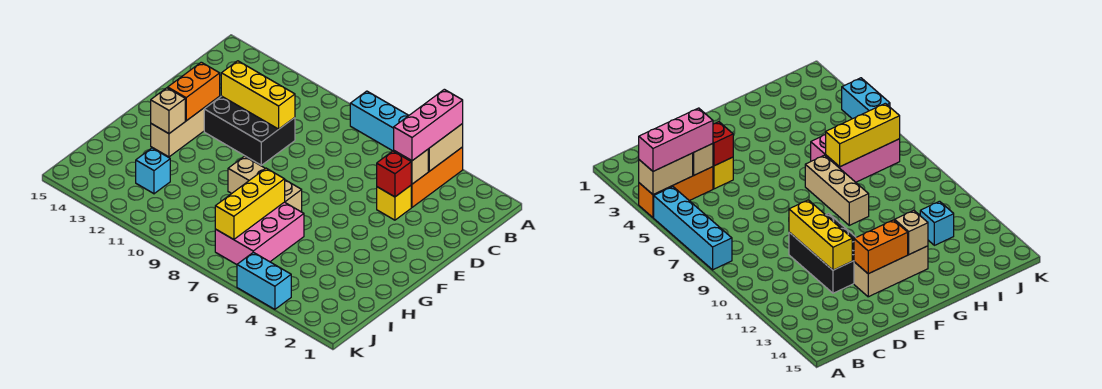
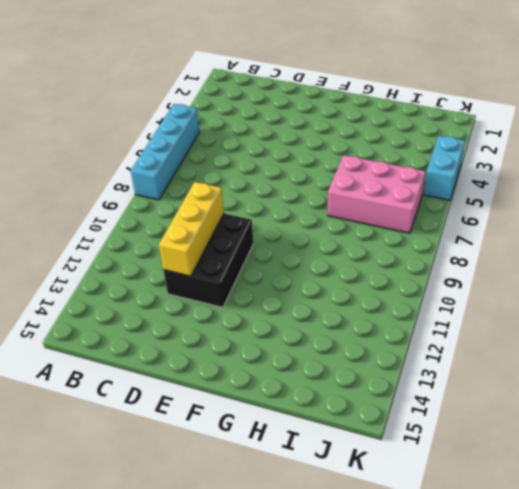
none -> orange 1x3 brick [411,147,463,207]
none -> yellow 1x1 brick [377,186,411,220]
none -> tan 1x3 brick [151,96,220,157]

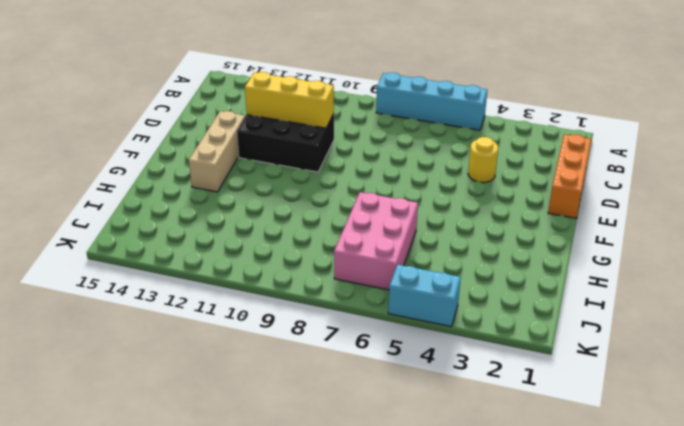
orange 1x3 brick [548,134,591,218] -> orange 1x3 brick moved to [411,147,463,207]
yellow 1x1 round brick [468,137,498,183] -> yellow 1x1 brick [377,186,411,220]
none -> tan 1x3 brick [228,156,302,212]
none -> cyan 1x1 brick [136,148,170,194]
none -> tan 1x2 brick [428,124,463,171]

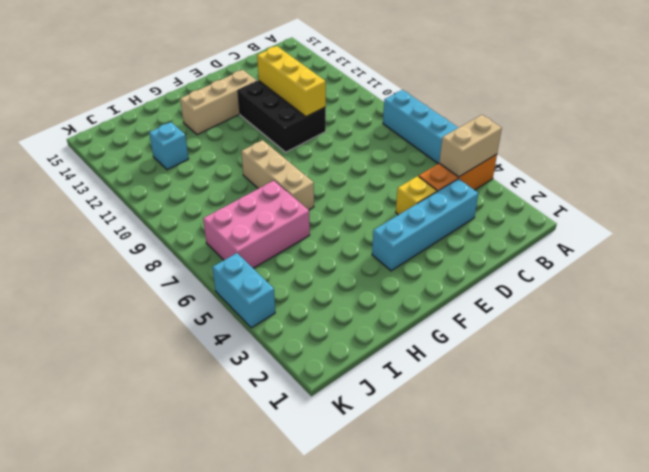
cyan 1x4 brick [372,179,478,271] -> none
none -> tan 1x1 brick [394,150,428,184]
none -> red 1x1 brick [377,151,411,197]
none -> orange 1x2 brick [168,62,220,121]

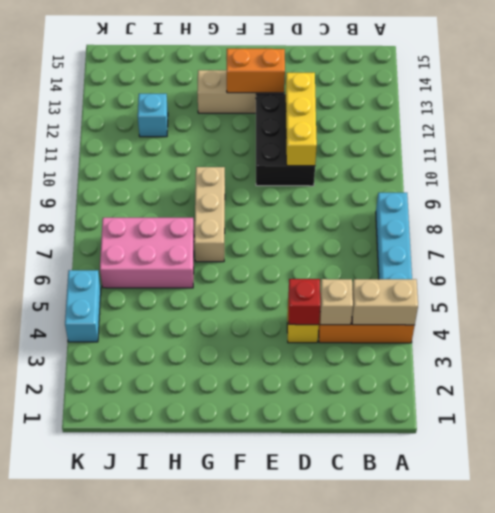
none -> tan 1x1 brick [151,88,185,134]
none -> yellow 1x3 brick [215,168,285,240]
none -> pink 1x3 brick [394,89,463,161]

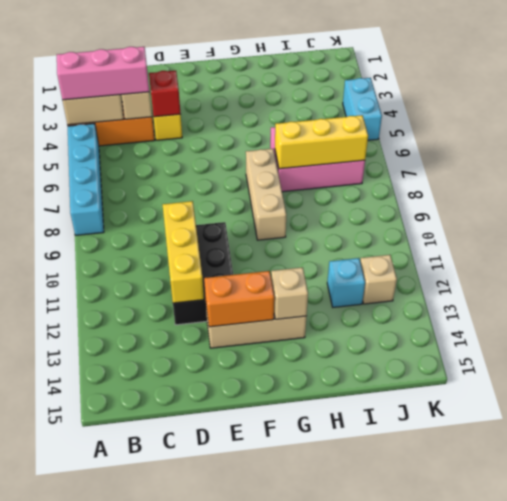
tan 1x1 brick [360,255,397,304] -> none

